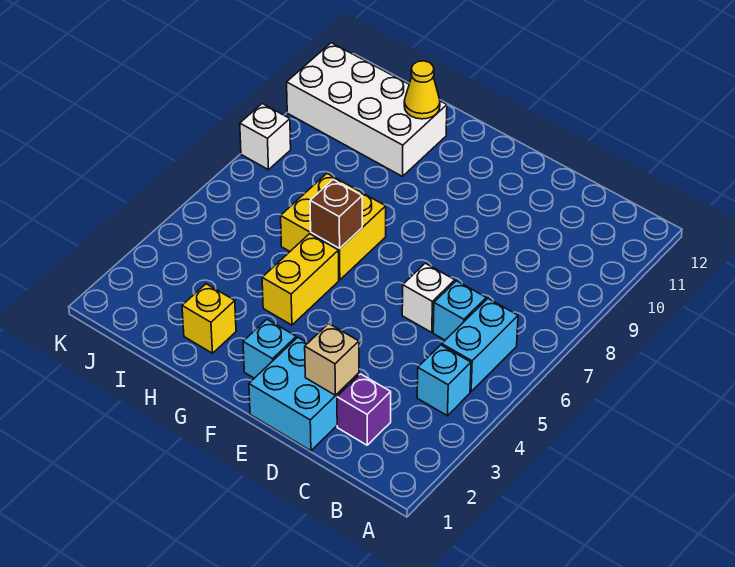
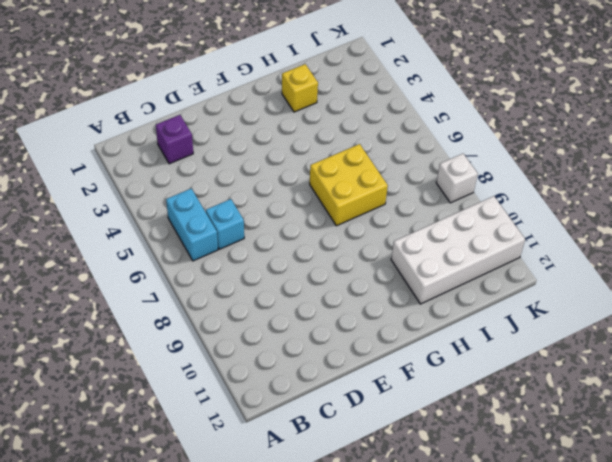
none -> cyan 1x1 brick [417,345,471,416]
none -> cyan 2x2 brick [249,338,359,451]
none -> white 1x1 brick [402,263,455,333]

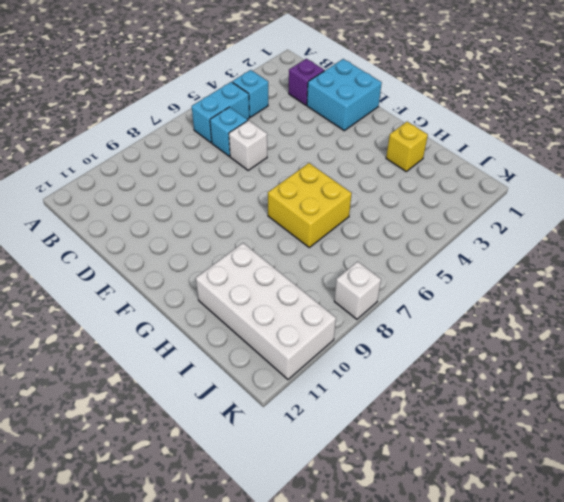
none -> cyan 1x1 brick [243,320,296,378]
none -> yellow 1x2 brick [262,234,339,325]
none -> tan 1x1 brick [305,324,359,395]

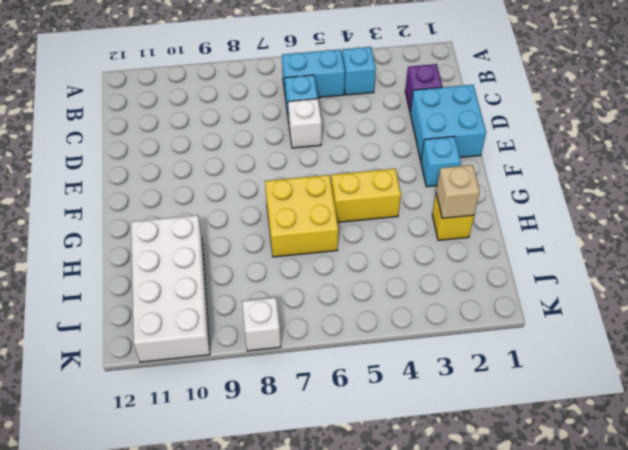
tan 1x1 brick [436,165,480,218] -> tan 1x1 brick moved to [305,324,359,395]
none -> brown 1x1 brick [310,180,362,249]
none -> yellow 1x1 cone [404,61,440,119]

